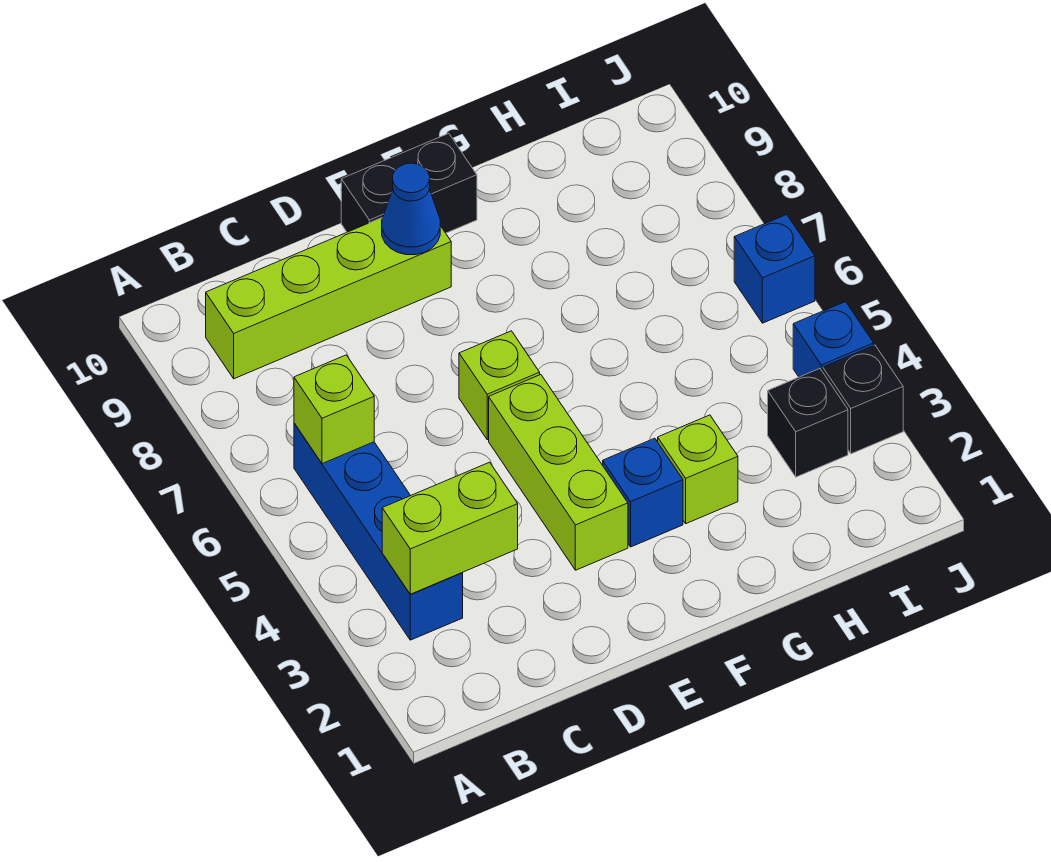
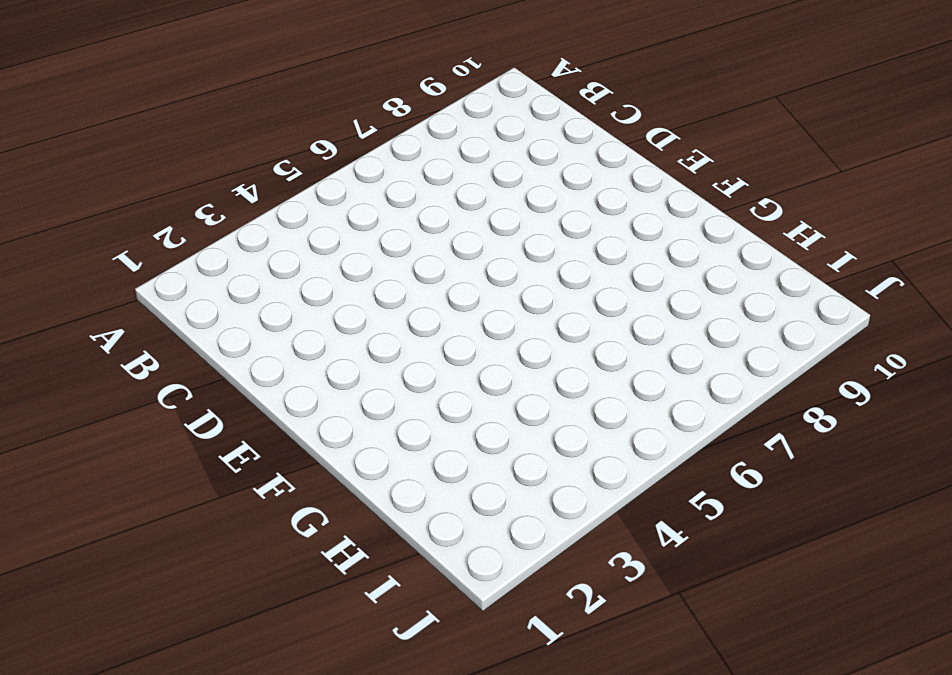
none -> blue 1x4 brick [294,423,463,640]
none -> lime 1x4 brick [206,217,451,379]
none -> lime 1x3 brick [489,375,628,570]

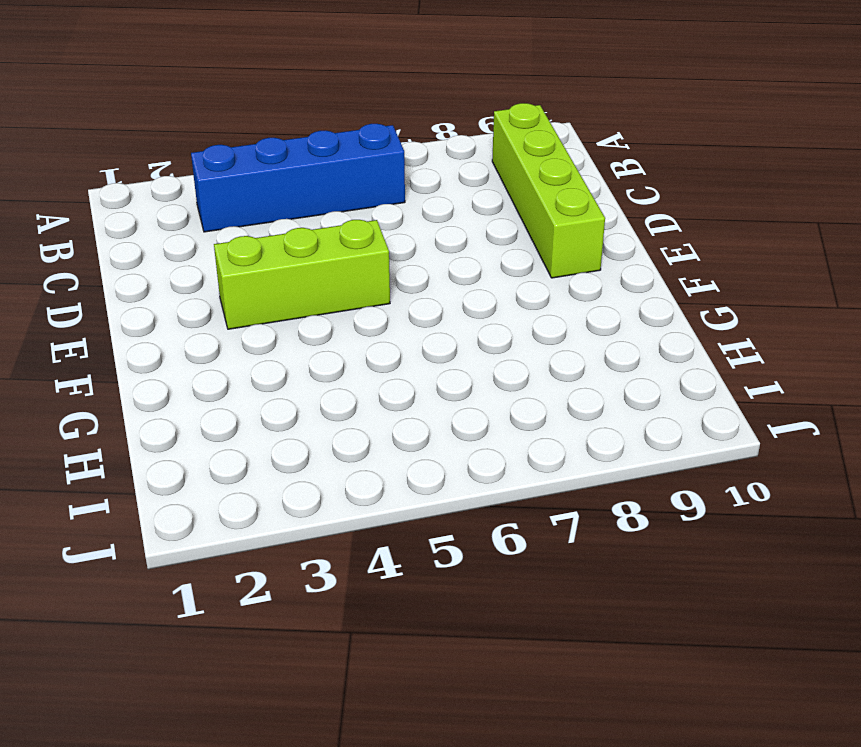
none -> lime 1x1 brick [459,331,540,440]
none -> black 1x2 brick [341,133,477,233]
none -> blue 1x1 brick [603,438,683,547]

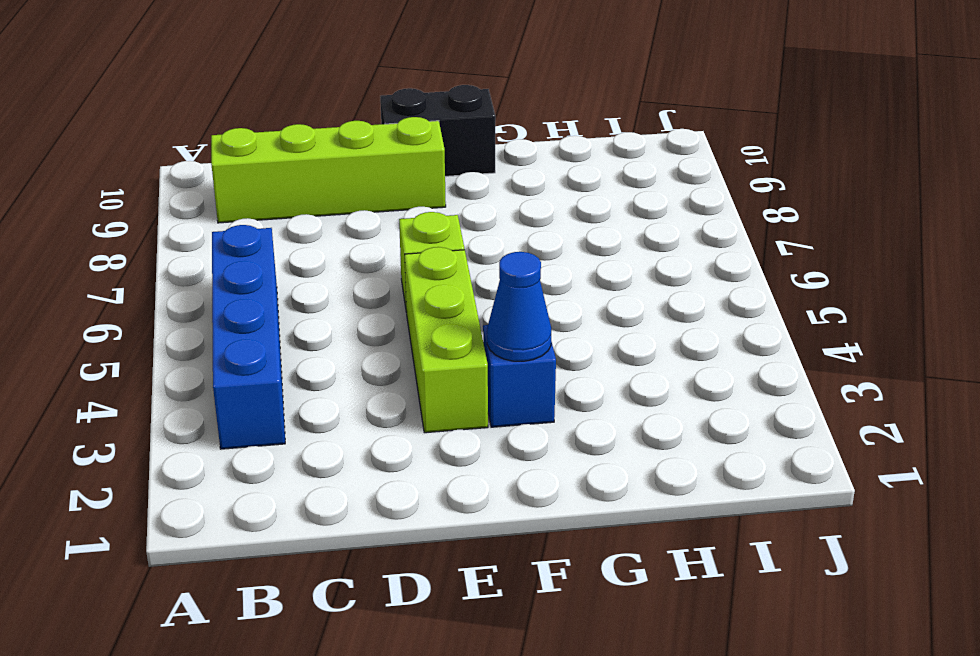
blue 1x1 cone [487,252,551,361] -> blue 1x1 cone moved to [382,163,440,255]
none -> lime 1x1 brick [658,415,738,524]
none -> black 1x1 brick [768,369,848,477]
none -> black 1x1 brick [823,345,903,454]

